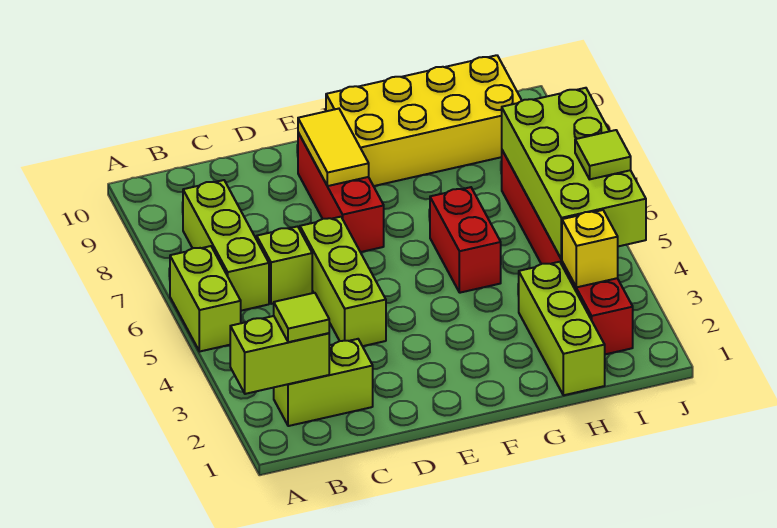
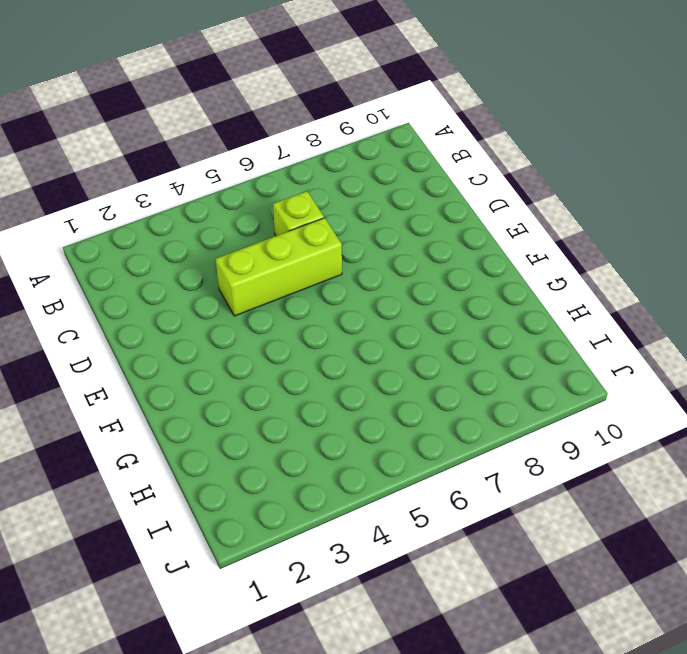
none -> lime 1x2 brick [170,246,241,351]
none -> lime 1x2 brick [274,339,373,426]
none -> lime 1x3 brick [183,180,269,311]

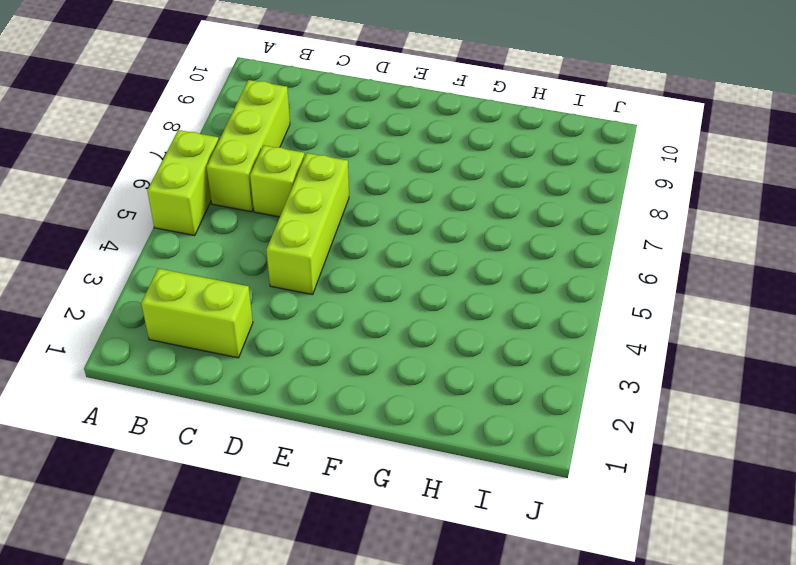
none -> red 1x3 brick [298,133,384,252]
none -> yellow 2x4 brick [326,55,522,186]
none -> red 1x2 brick [430,187,501,293]

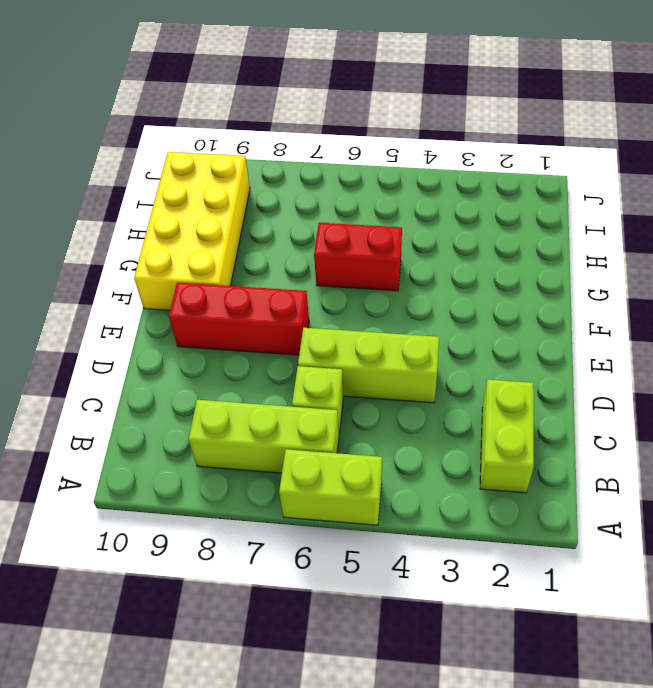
none -> lime 1x3 brick [519,262,605,395]
none -> red 1x6 brick [502,150,633,354]
none -> lime 1x2 brick [230,316,329,394]

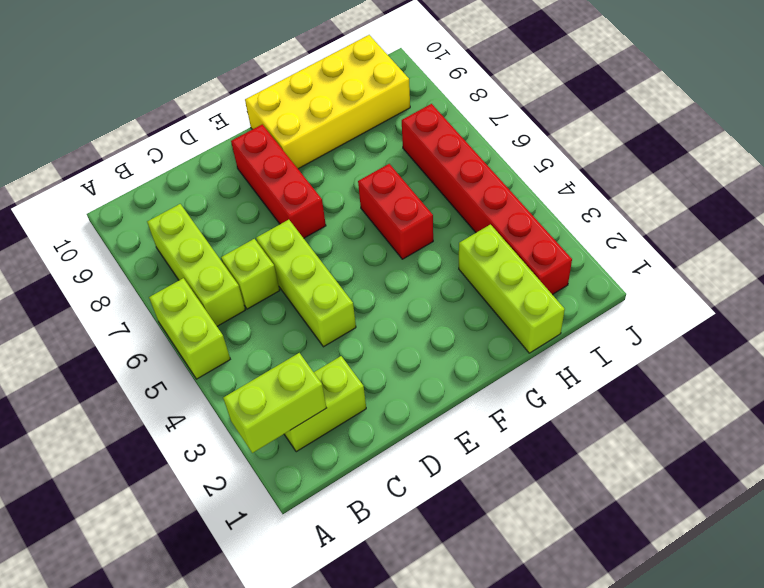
none -> yellow 1x2 tile [298,109,369,186]
none -> yellow 1x1 brick [562,210,618,287]
none -> lime 2x4 brick [502,88,646,259]

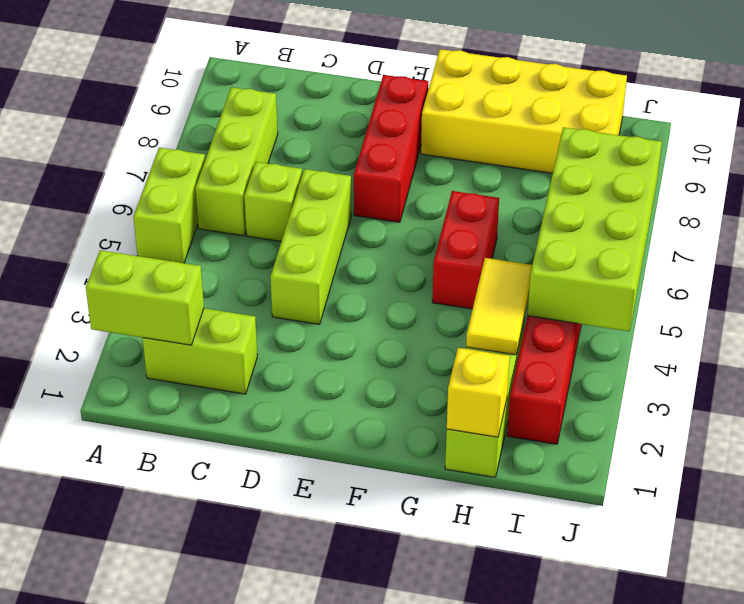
yellow 1x1 brick [447,348,510,437] -> yellow 1x1 brick moved to [562,210,618,287]
yellow 1x2 tile [466,258,532,355] -> yellow 1x2 tile moved to [298,109,369,186]
none -> lime 1x1 tile [274,293,329,342]
none -> lime 1x1 tile [575,130,631,179]

